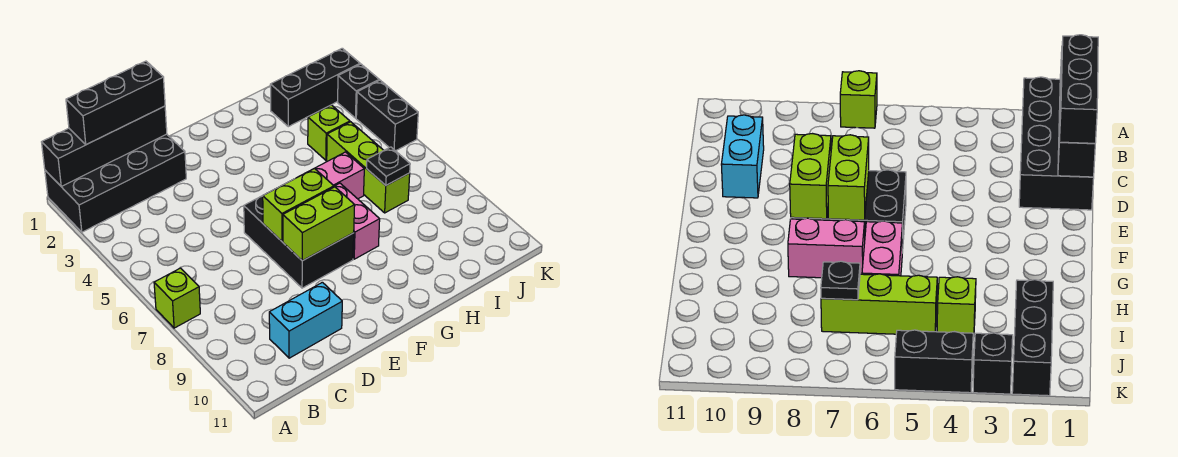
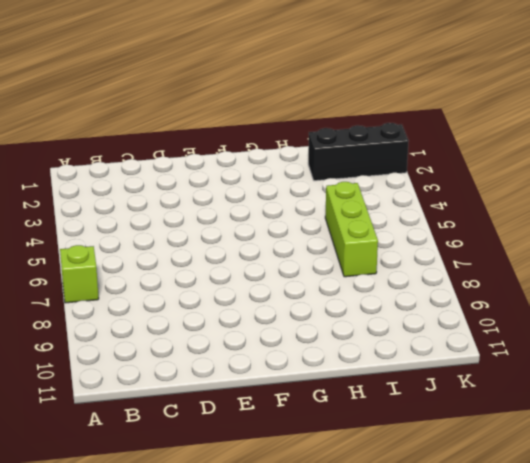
none -> black 2x4 brick [45,134,186,232]
none -> cyan 1x2 brick [269,282,342,358]
none -> black 2x3 brick [244,193,354,288]

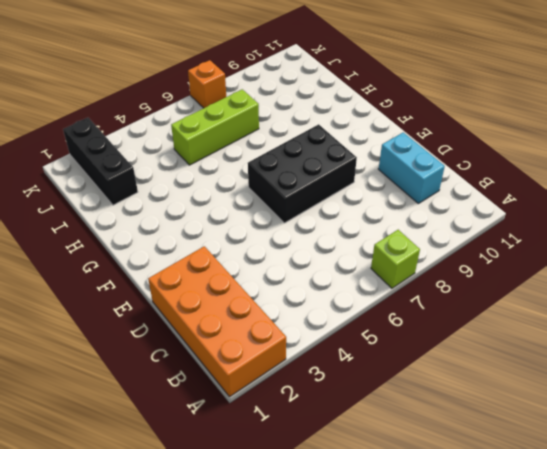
orange 2x4 brick [148,246,286,397] -> black 2x4 brick [45,134,186,232]
orange 1x1 brick [188,60,226,108] -> none
none -> pink 1x2 brick [315,152,364,199]
none -> pink 1x2 brick [334,183,380,259]
none -> lime 1x1 brick [308,105,350,160]

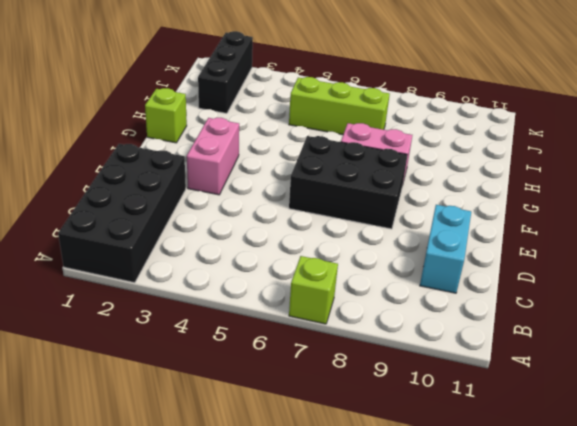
pink 1x2 brick [187,118,239,195] -> pink 1x2 brick moved to [315,152,364,199]
lime 1x1 brick [145,88,187,143] -> lime 1x1 brick moved to [308,105,350,160]
none -> black 1x1 brick [338,64,379,118]
none -> black 1x2 brick [356,80,418,151]
none -> black 1x4 brick [42,106,167,187]

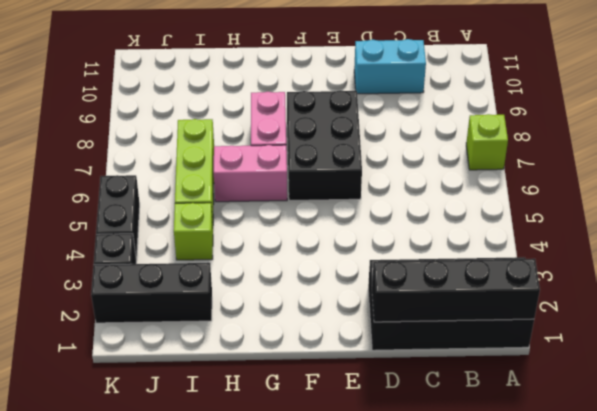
none -> lime 1x2 brick [263,168,334,241]
none -> lime 1x2 brick [283,187,355,261]
none -> black 1x1 plate [367,147,410,185]

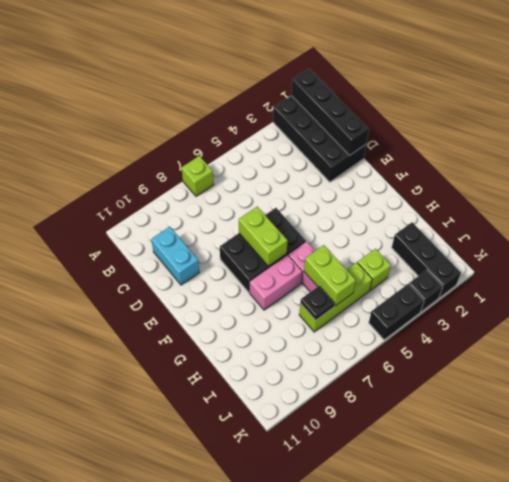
lime 1x2 brick [304,245,356,306] -> lime 1x2 brick moved to [283,187,355,261]
none -> black 1x3 brick [66,61,165,145]

